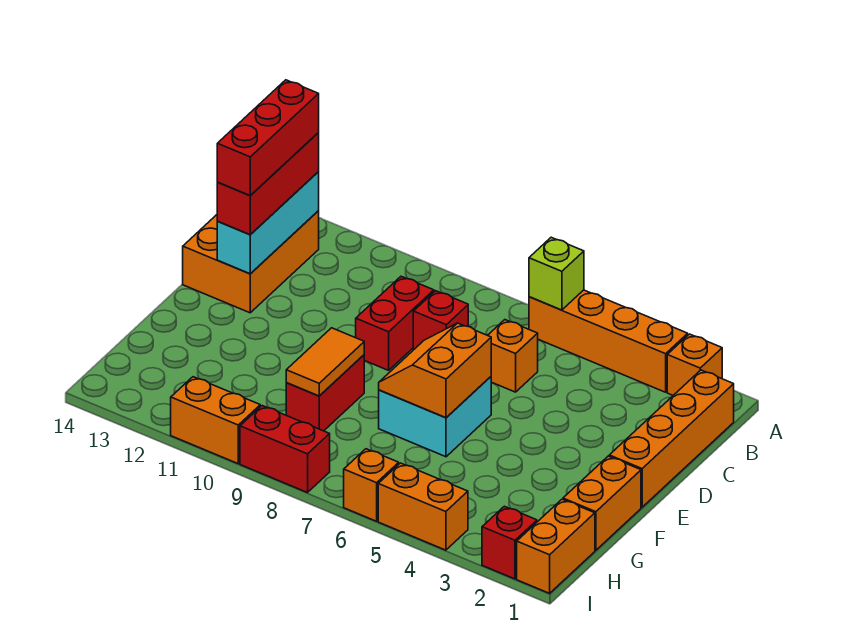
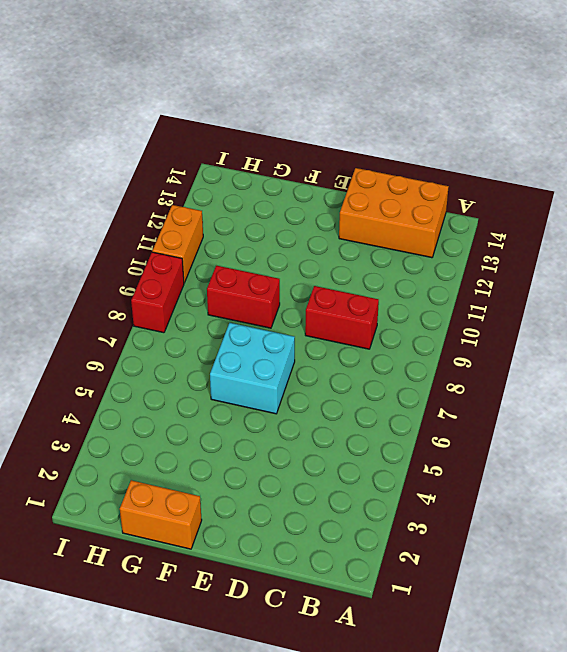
none -> orange 1x1 brick [667,334,722,395]
none -> orange 1x4 brick [529,290,688,392]
none -> orange 1x4 brick [609,370,734,507]

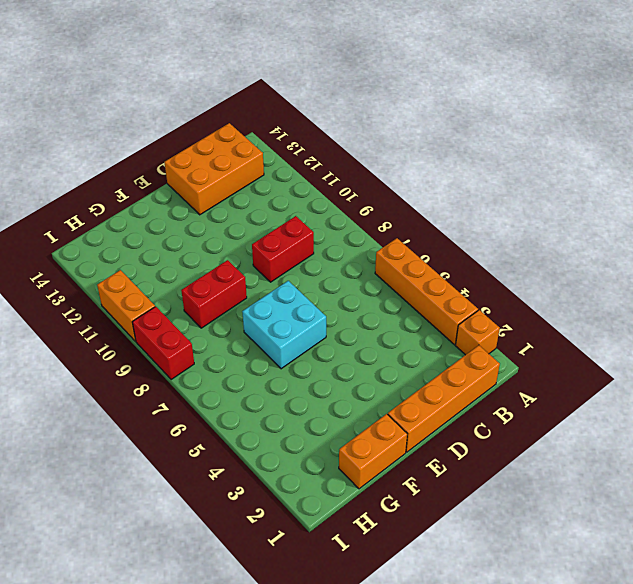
none -> orange 1x1 brick [488,320,538,392]
none -> red 1x1 brick [413,291,468,350]
none -> orange 1x2 brick [517,499,595,593]

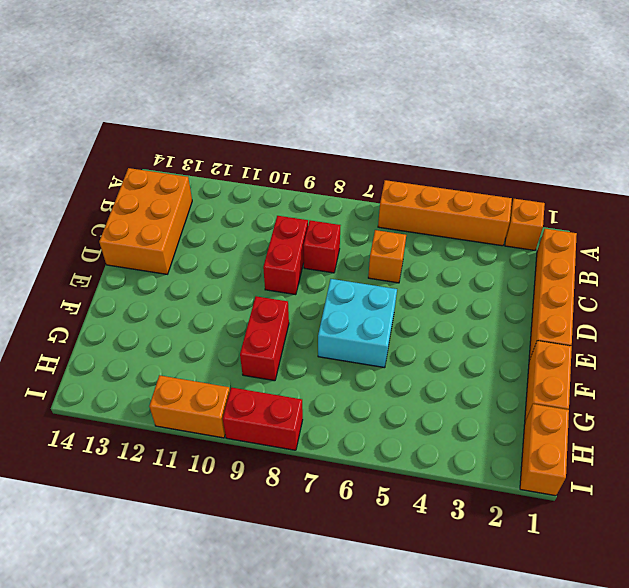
none -> red 1x1 brick [482,506,537,579]
none -> orange 1x2 brick [378,463,468,550]
none -> orange 1x1 brick [344,449,399,521]

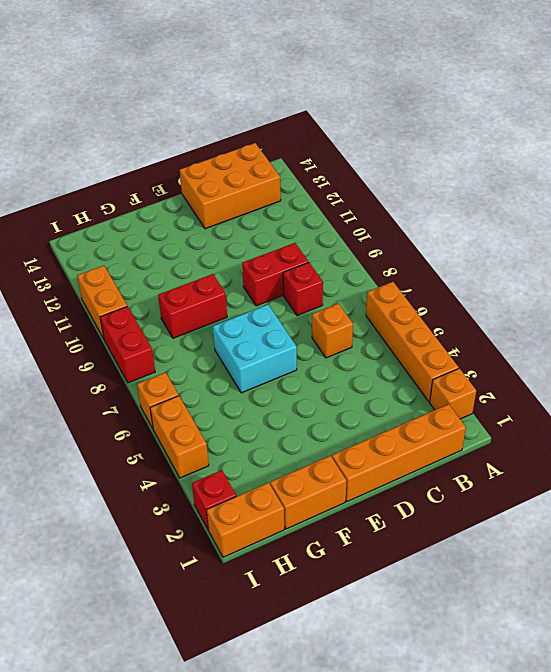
none -> lime 1x1 brick [529,237,584,310]
none -> cyan 1x3 brick [217,172,319,274]
none -> orange 2x2 slope [379,323,491,418]

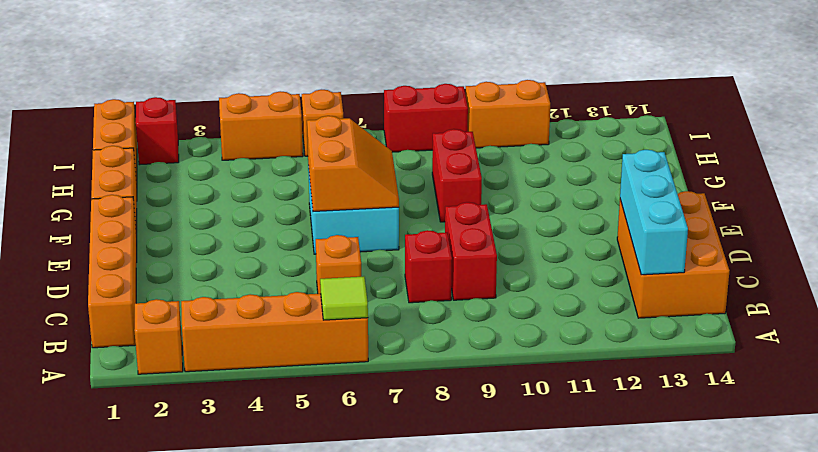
lime 1x1 tile [320,276,368,320] -> lime 1x1 brick [529,237,584,310]
none -> orange 1x2 tile [286,328,364,396]
none -> red 1x3 brick [217,133,319,235]
none -> red 1x3 brick [217,80,319,196]

